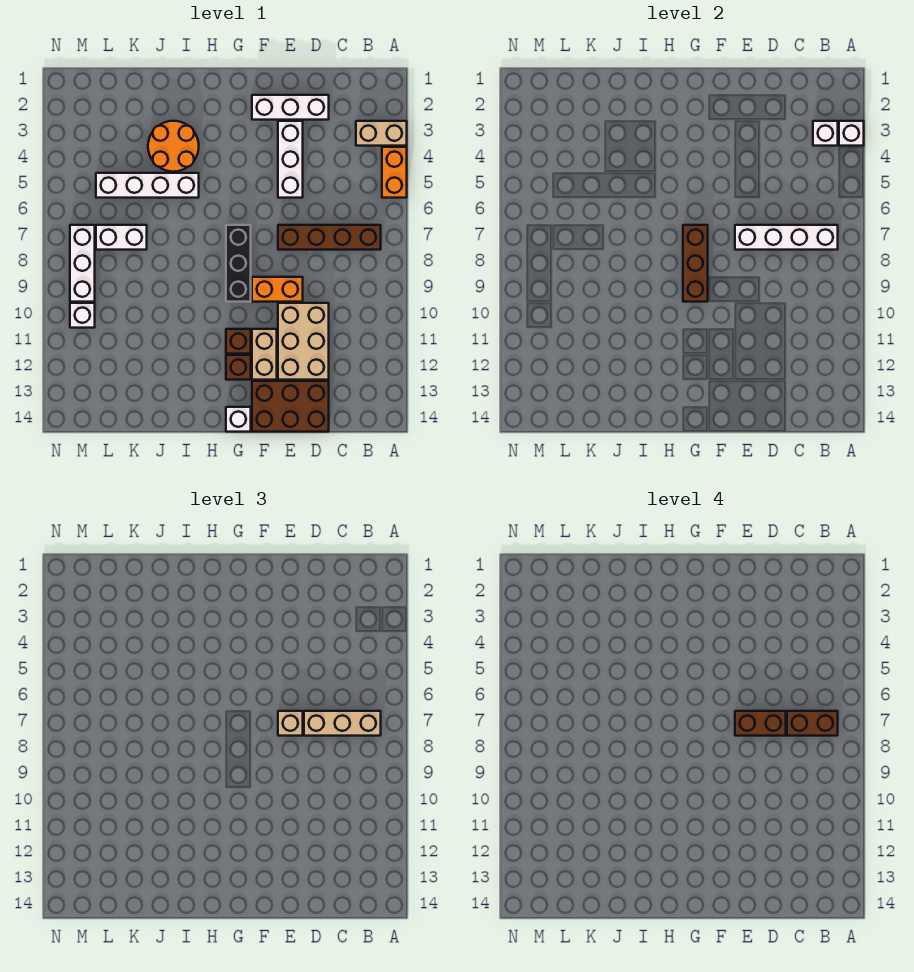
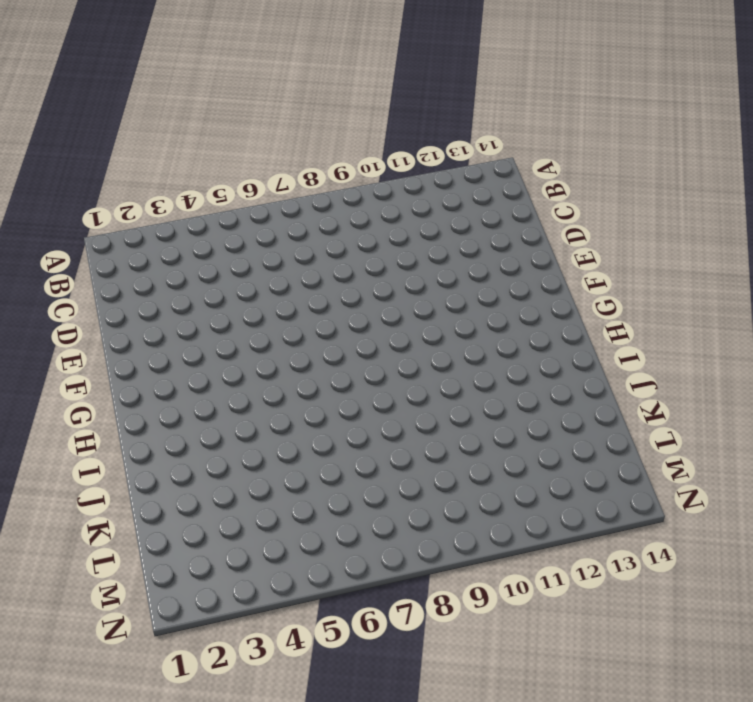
none -> tan 1x2 brick [356,121,407,146]
none -> orange 1x2 brick [382,147,407,198]
none -> brown 1x4 brick [278,225,381,250]

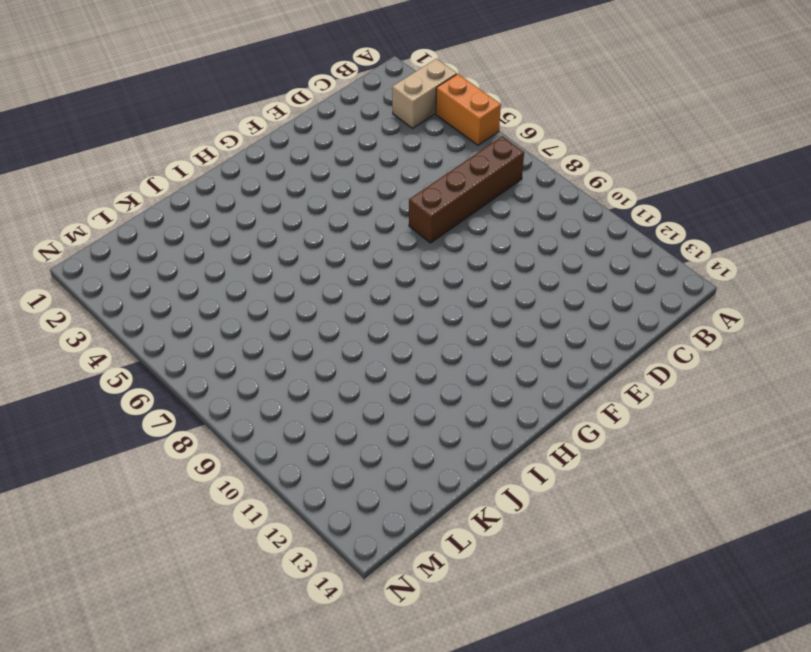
none -> white 1x3 brick [252,95,329,120]
none -> tan 2x3 brick [278,303,329,380]
none -> brown 2x3 brick [252,381,329,432]

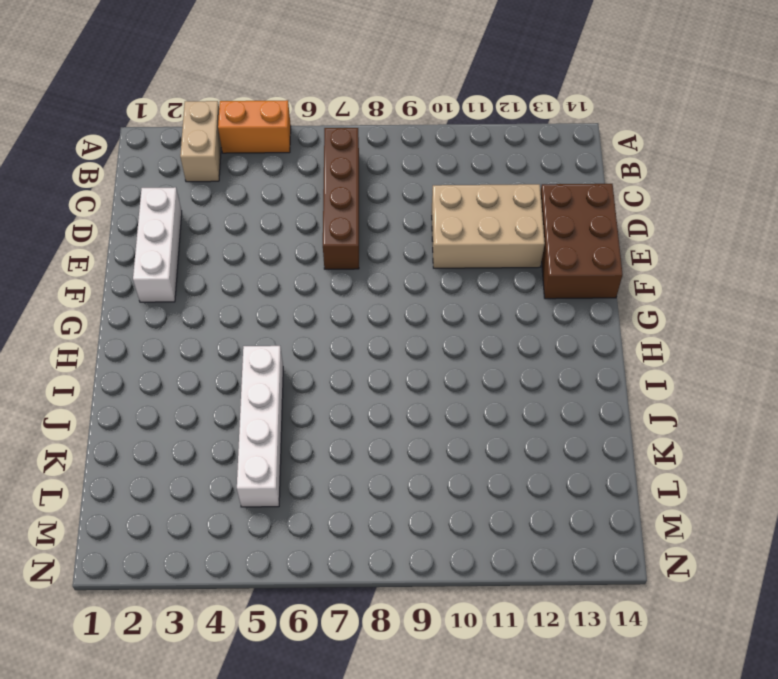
none -> white 1x3 brick [278,121,303,198]
none -> orange 1x2 brick [252,277,303,302]
none -> tan 1x2 brick [252,329,277,380]

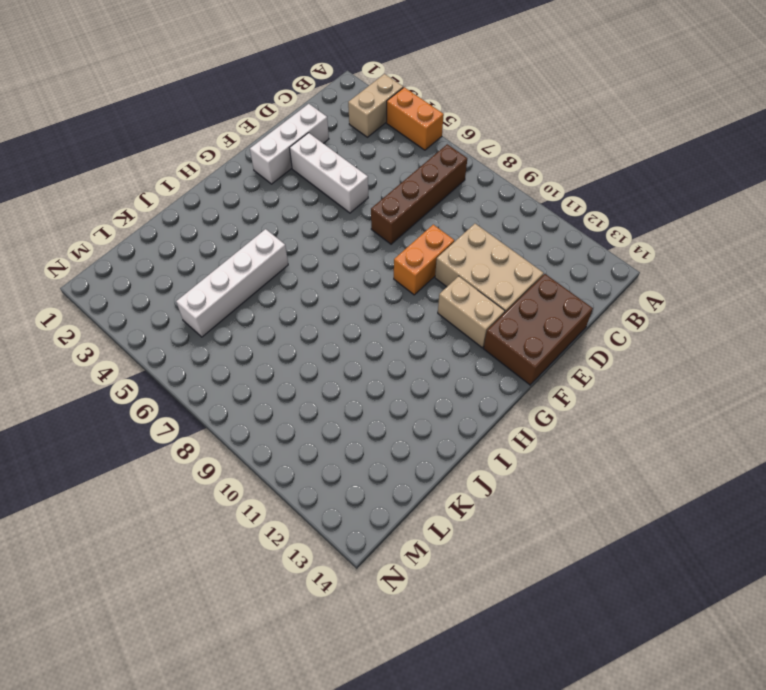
none -> black 1x3 brick [226,225,251,302]
none -> brown 1x1 brick [226,329,251,354]
none -> brown 1x1 brick [226,355,251,380]

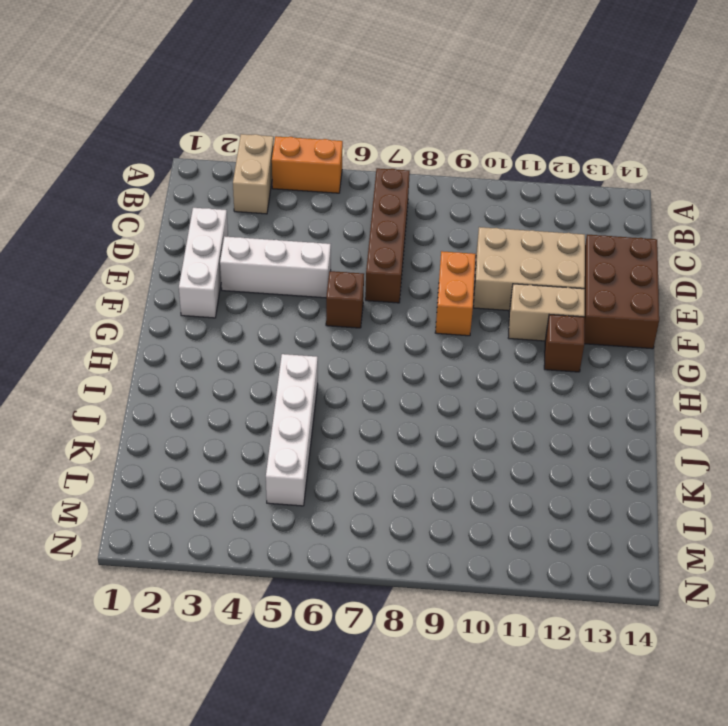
brown 1x1 brick [326,271,364,328] -> brown 1x1 brick moved to [226,329,251,354]
none -> black 1x3 brick [226,225,251,302]
none -> white 1x1 brick [226,407,251,432]
none -> orange 2x2 round brick [148,121,199,172]

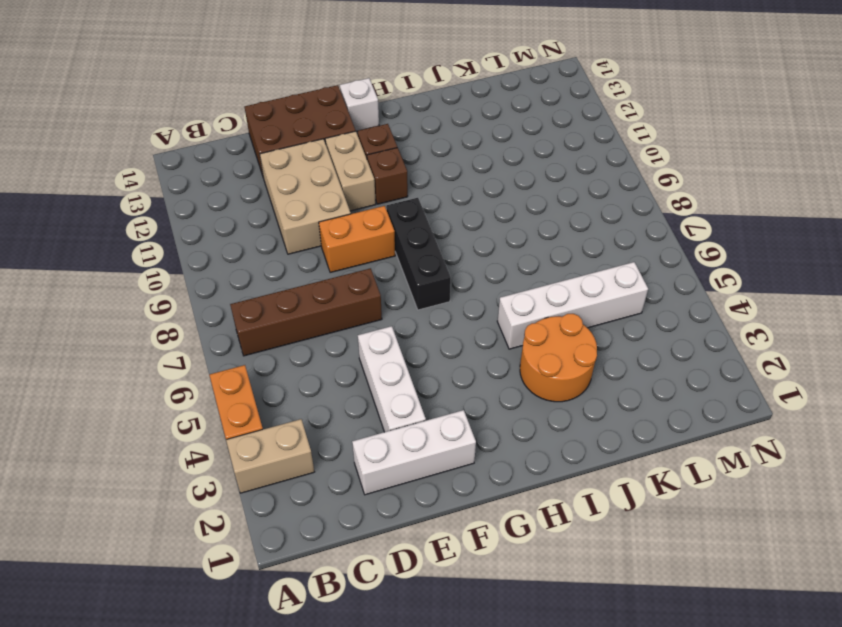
none -> white 1x2 brick [96,225,147,250]
none -> white 1x3 brick [70,225,95,302]
none -> white 1x1 brick [70,303,95,328]

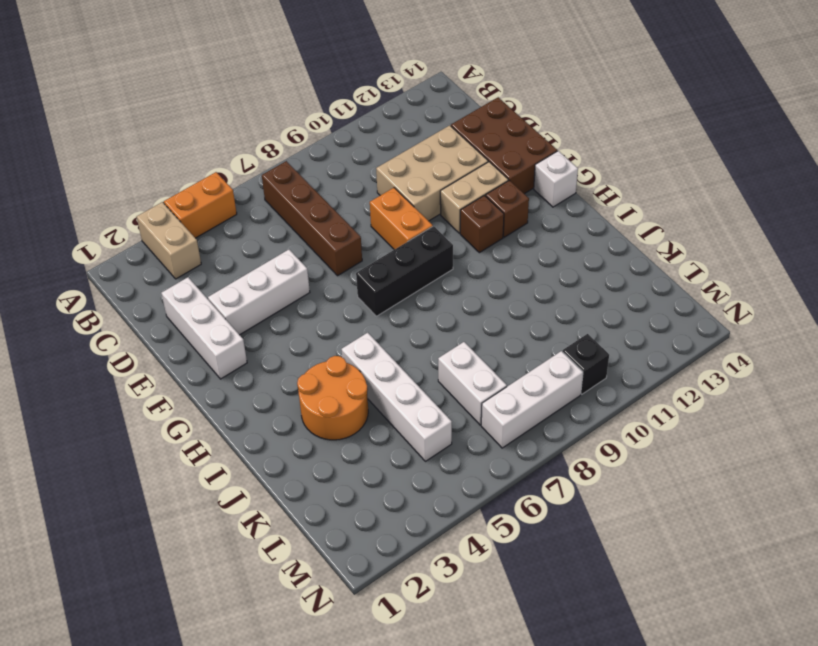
black 1x1 brick [563,334,609,394] -> white 1x1 brick [70,303,95,328]
none -> white 1x1 brick [839,121,864,146]
none -> white 1x1 brick [813,121,838,146]
none -> white 1x4 brick [735,225,838,250]

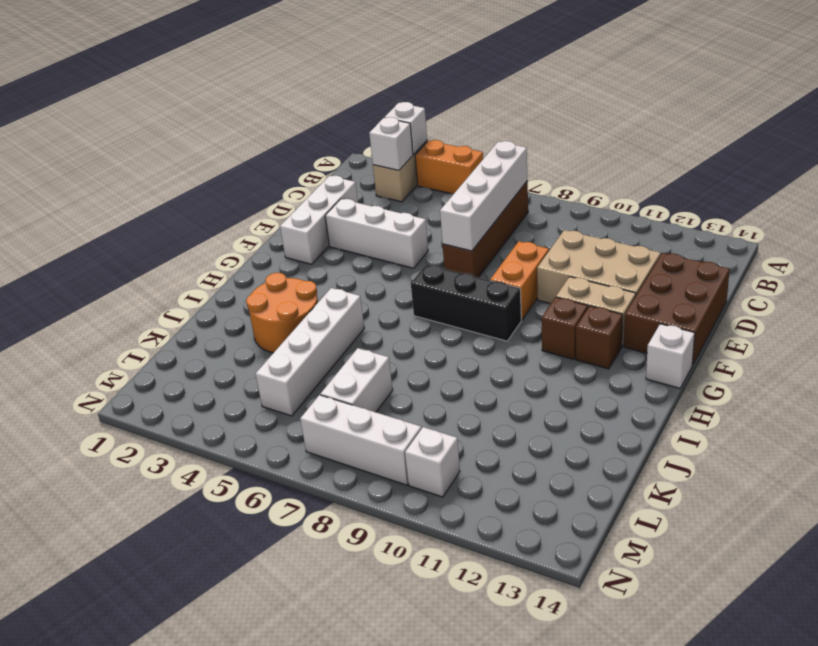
none -> brown 1x3 brick [683,225,708,302]
none -> tan 1x3 brick [304,711,381,736]
none -> tan 1x1 brick [278,711,303,736]

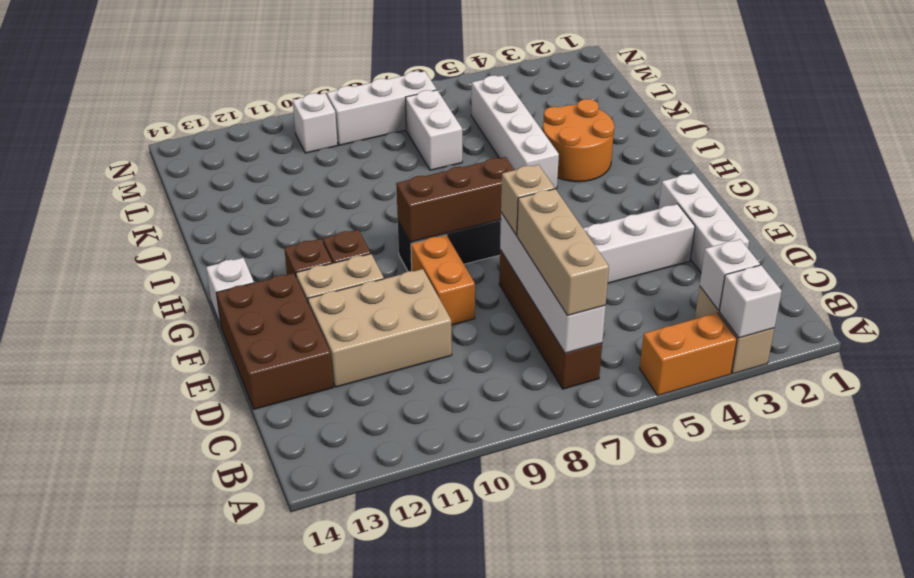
none -> brown 1x2 brick [787,711,838,736]
none -> brown 1x2 brick [735,711,786,736]

